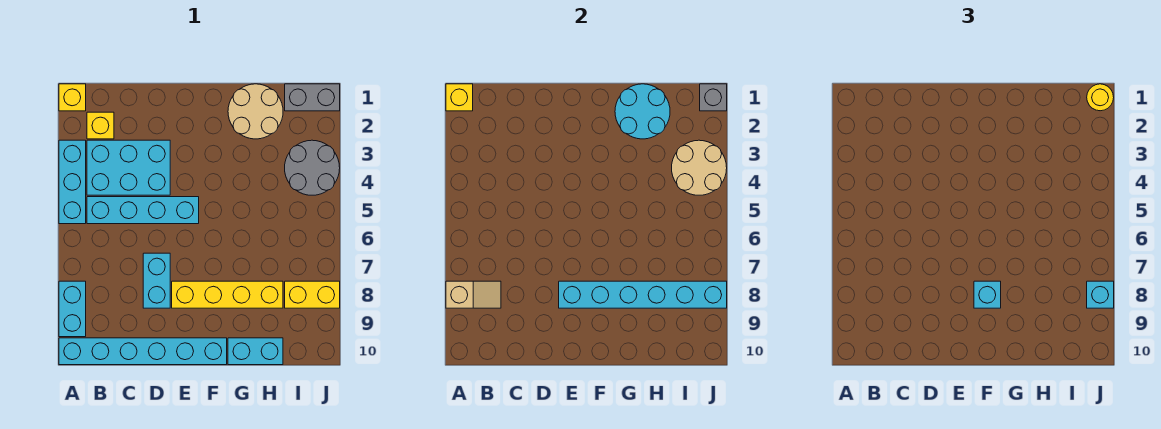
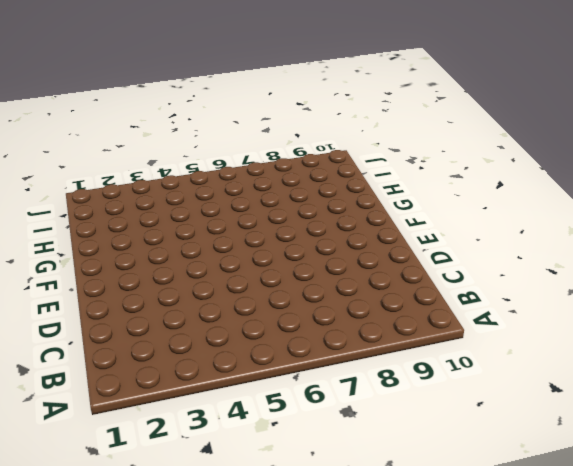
none -> yellow 1x1 brick [59,84,86,111]
none -> cyan 1x3 brick [59,140,86,224]
none -> cyan 1x2 brick [59,281,86,337]

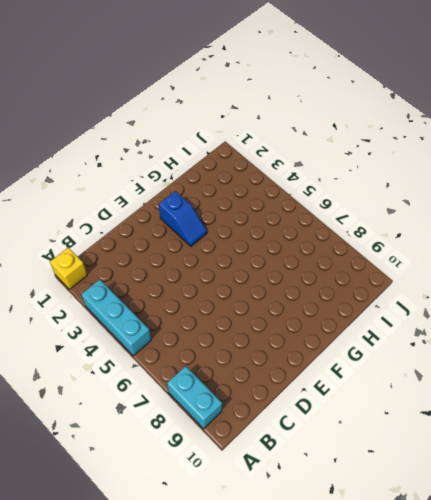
blue 1x2 slope [159,191,207,246] -> none
none -> cyan 1x6 brick [59,338,227,365]
none -> yellow 1x1 brick [87,112,114,139]
none -> cyan 2x3 brick [87,140,170,195]

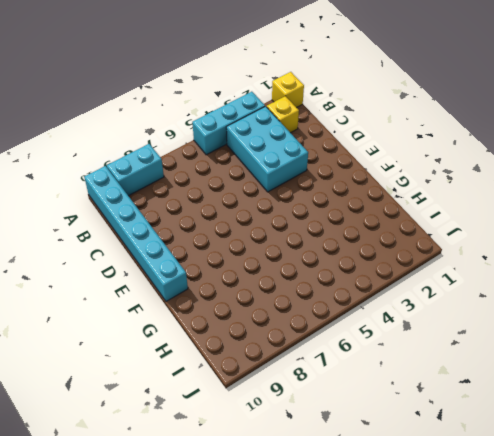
none -> cyan 1x4 brick [87,197,199,224]
none -> cyan 1x2 brick [143,253,170,308]
none -> yellow 1x4 brick [172,281,283,308]

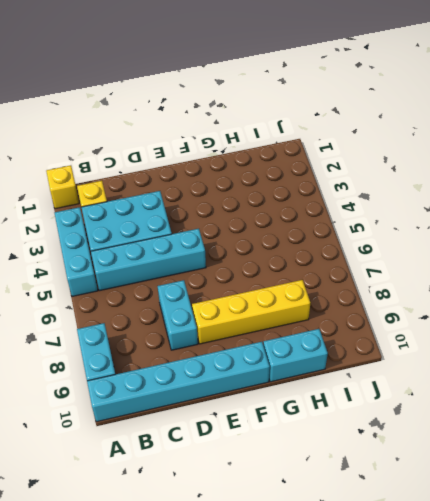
none -> tan 2x2 round brick [228,84,283,139]
none -> grey 1x2 brick [285,84,340,111]
none -> grey 2x2 round brick [285,140,340,195]

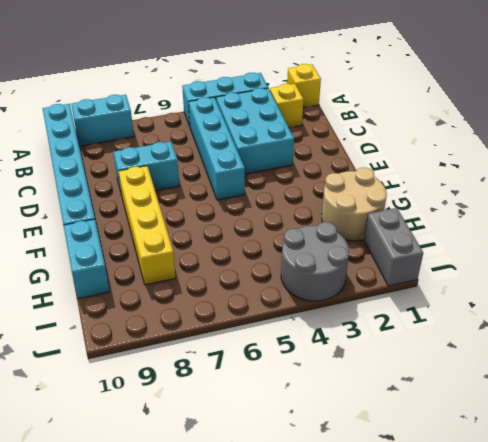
none -> yellow 1x2 brick [285,281,340,308]
none -> yellow 1x1 brick [446,84,473,111]
none -> tan 1x2 slope [446,281,501,308]

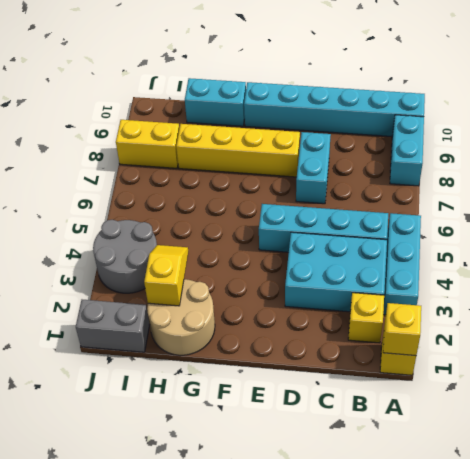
yellow 1x2 slope [144,245,188,306] -> cyan 2x2 round brick [615,84,670,139]
none -> tan 1x2 slope [446,281,501,308]
none -> cyan 1x6 brick [559,281,727,308]
none -> tan 2x2 round brick [672,140,727,195]

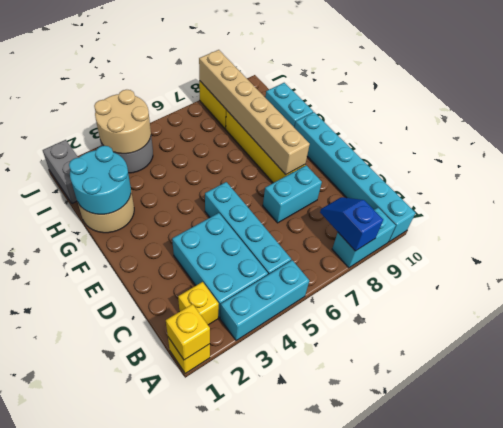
blue 1x2 slope [320,197,383,251] -> tan 1x2 slope [446,281,501,308]
tan 1x6 brick [199,50,310,175] -> cyan 1x6 brick [559,281,727,308]
none -> grey 1x1 brick [700,84,727,111]
none -> cyan 1x1 brick [974,281,1001,308]
none -> yellow 1x1 round brick [1087,84,1114,111]

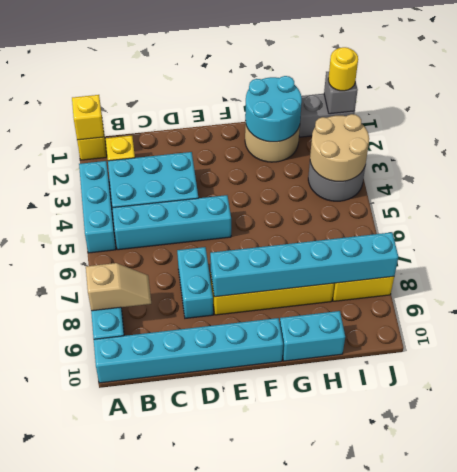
none -> cyan 1x1 brick [974,281,1001,308]
none -> cyan 1x1 brick [1087,281,1114,308]

